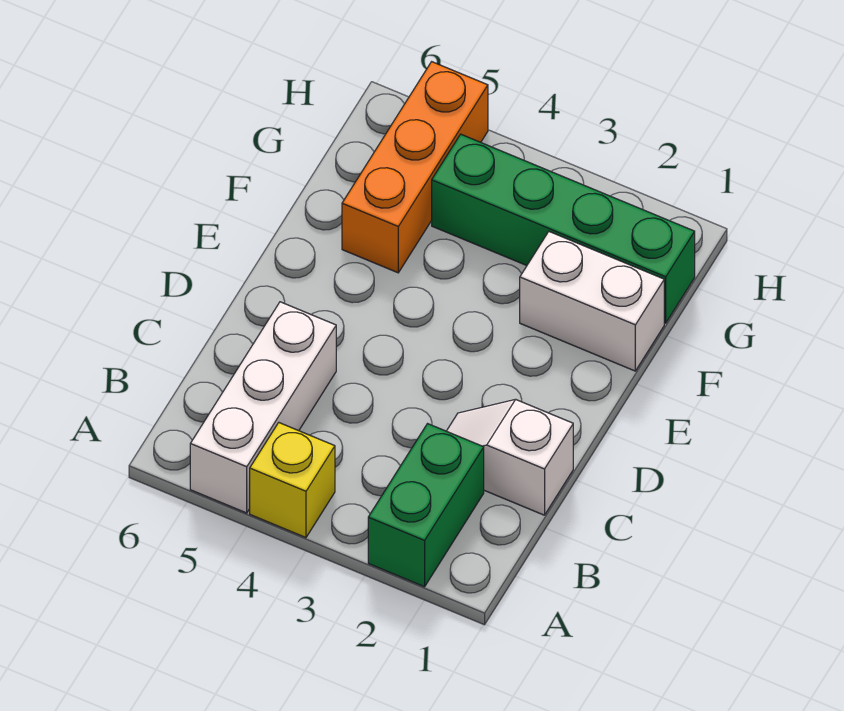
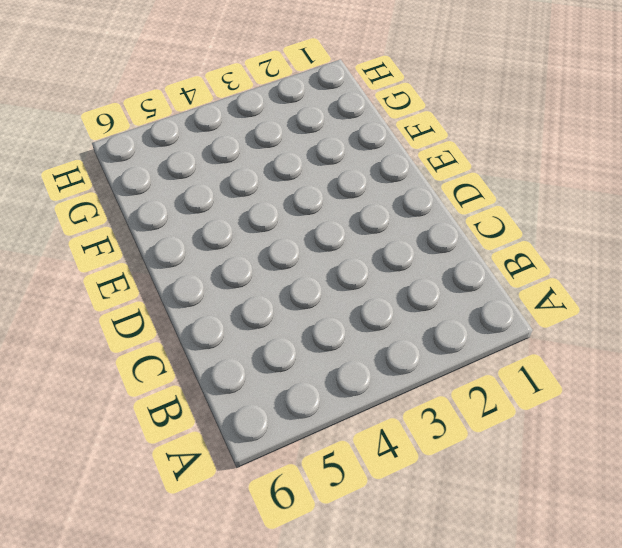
none -> green 1x2 brick [368,424,484,587]
none -> yellow 1x1 brick [250,423,335,538]

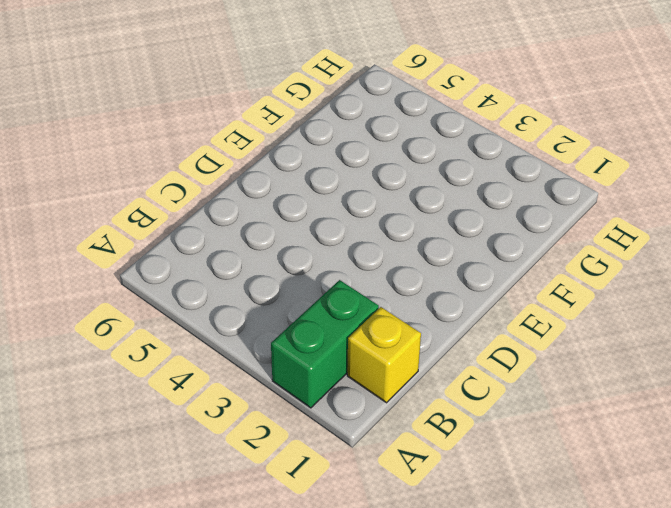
yellow 1x1 brick [347,307,421,403] -> yellow 1x1 brick moved to [250,423,335,538]
none -> white 1x3 brick [190,302,336,513]
none -> white 1x2 slope [447,399,573,515]

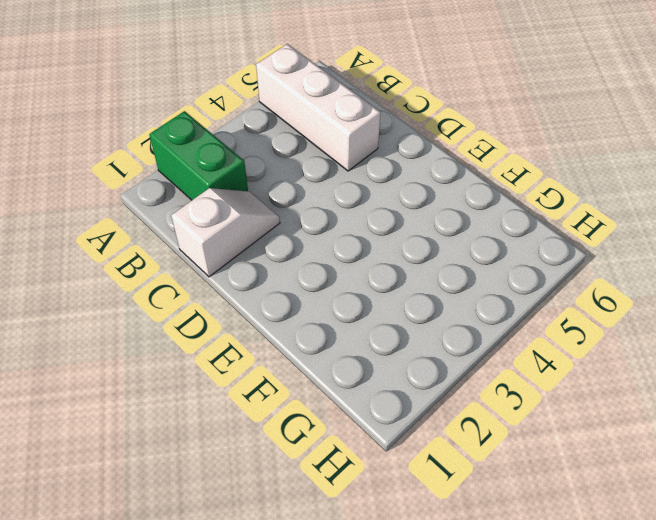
none -> yellow 1x1 brick [250,423,335,538]
none -> white 1x2 brick [520,232,664,371]

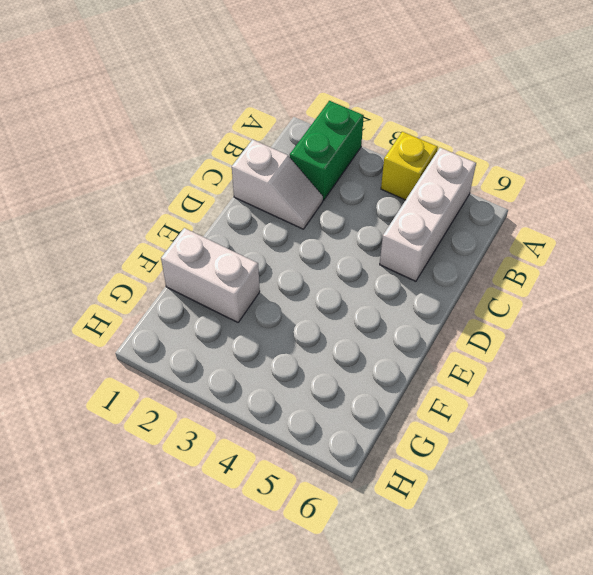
none -> orange 1x3 brick [342,62,488,273]
none -> green 1x4 brick [432,134,695,323]

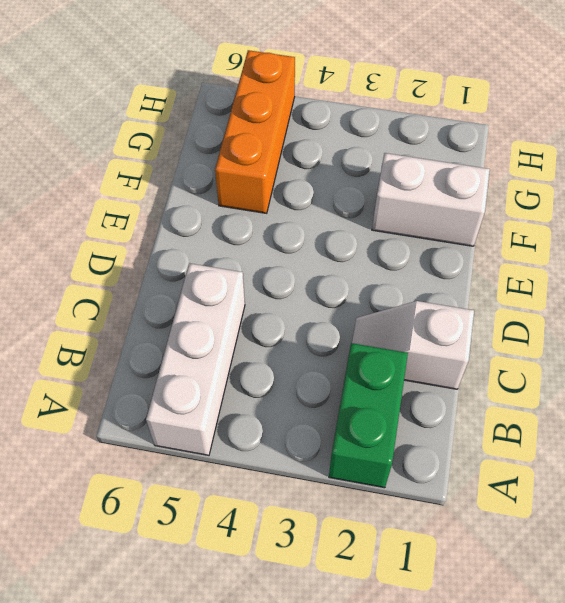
none -> yellow 1x1 brick [250,423,335,538]
none -> green 1x4 brick [432,134,695,323]

